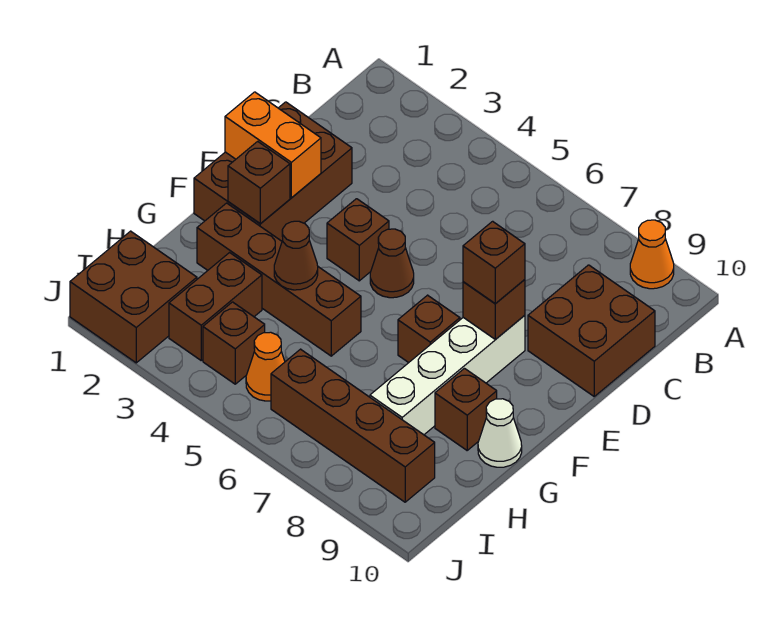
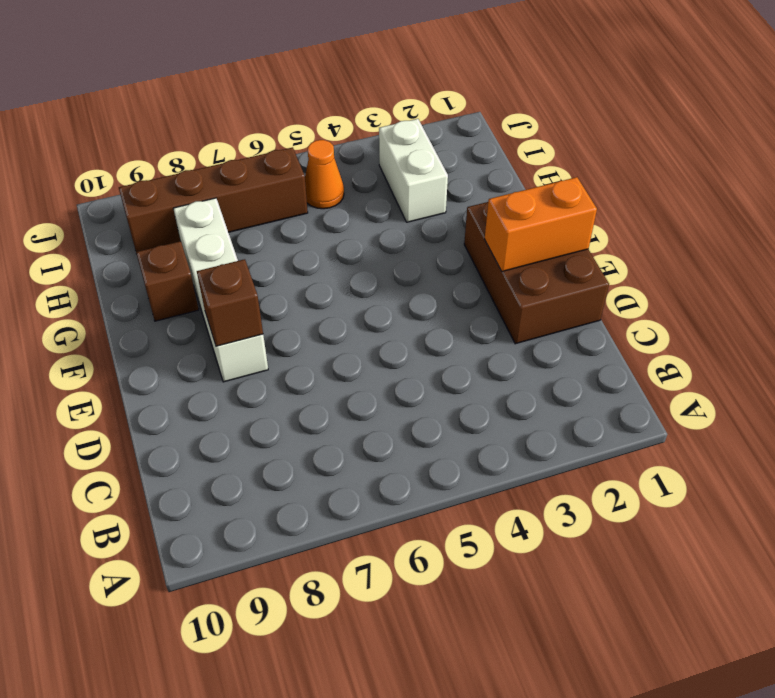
white 1x2 brick [379,119,448,222] -> brown 1x2 brick [169,253,262,360]
none -> orange 1x1 cone [630,220,674,289]
none -> brown 2x2 brick [528,265,655,396]
none -> brown 1x1 brick [327,199,389,281]

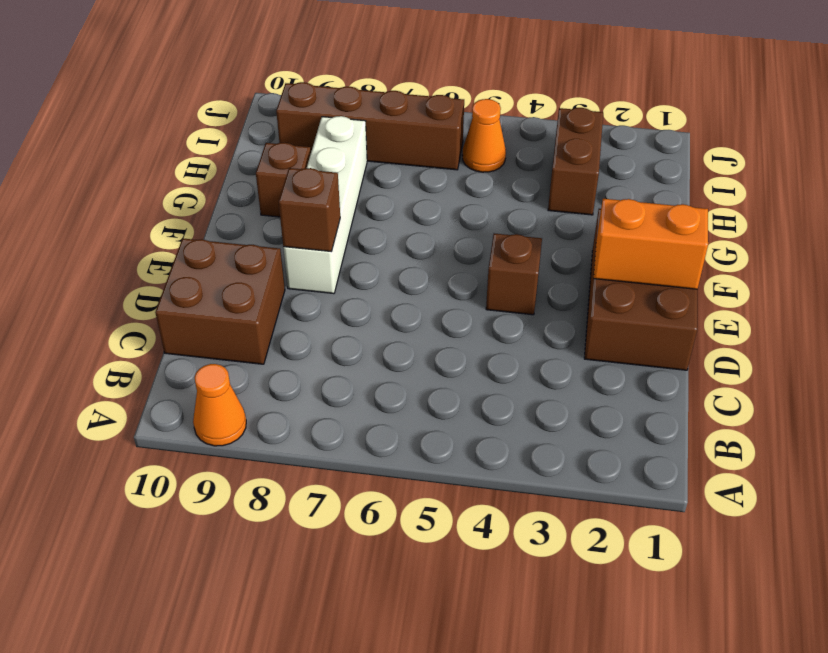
none -> brown 1x1 cone [370,229,414,298]
none -> brown 1x1 brick [398,295,460,363]
none -> brown 1x4 brick [197,203,361,356]

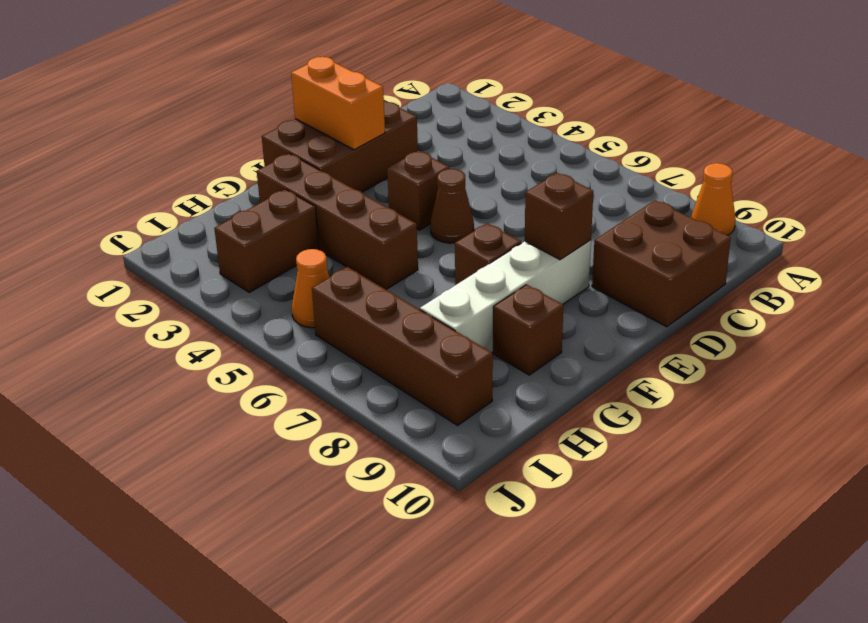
none -> white 1x1 cone [478,399,522,467]
none -> brown 2x2 brick [70,231,197,363]
none -> brown 1x1 brick [203,302,265,384]

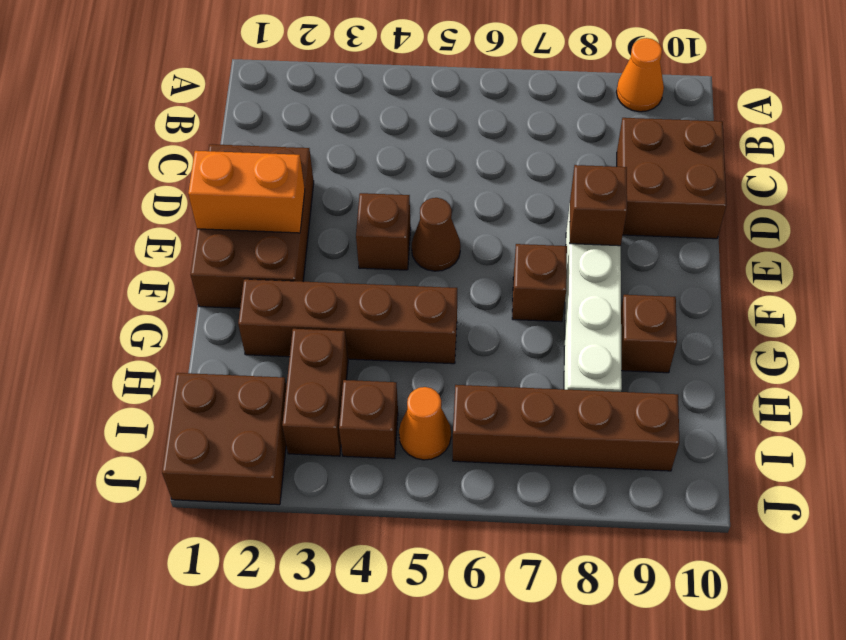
none -> white 1x1 cone [478,399,522,467]
none -> brown 1x1 brick [228,141,290,223]
none -> brown 1x1 cone [274,221,318,290]

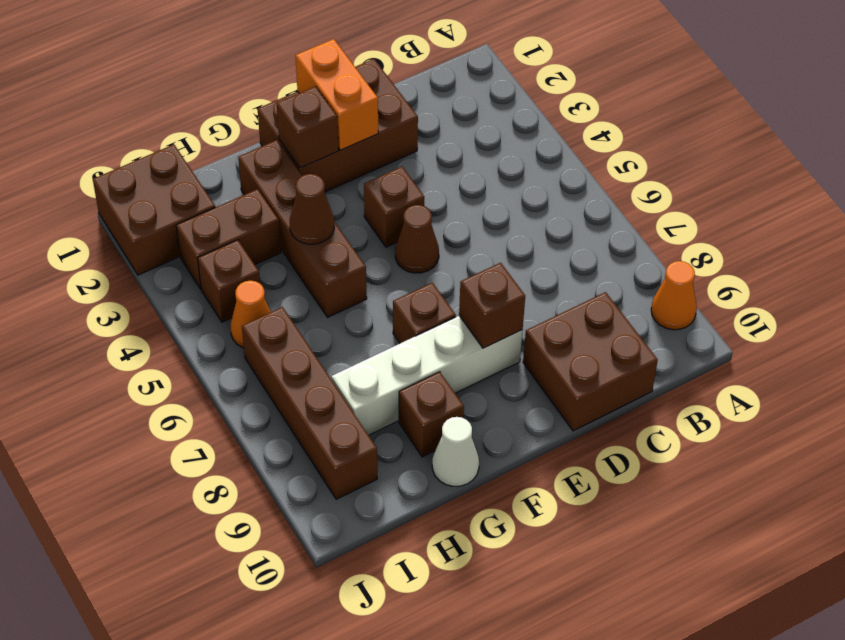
none -> brown 1x1 brick [463,221,525,304]

